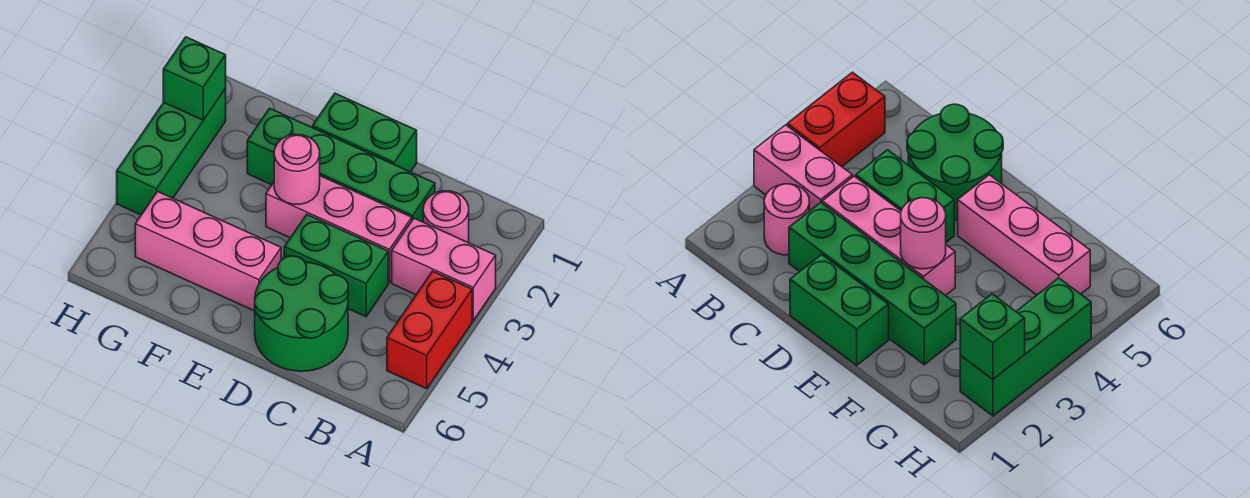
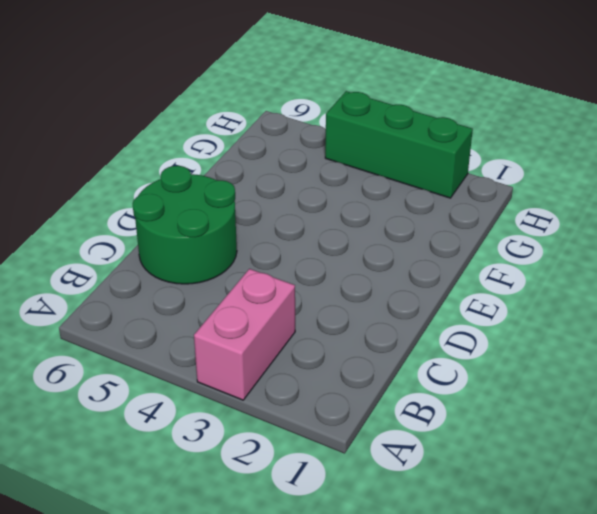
none -> red 1x2 brick [387,271,472,389]
none -> pink 1x1 round brick [423,191,469,243]
none -> green 1x4 brick [247,108,435,222]

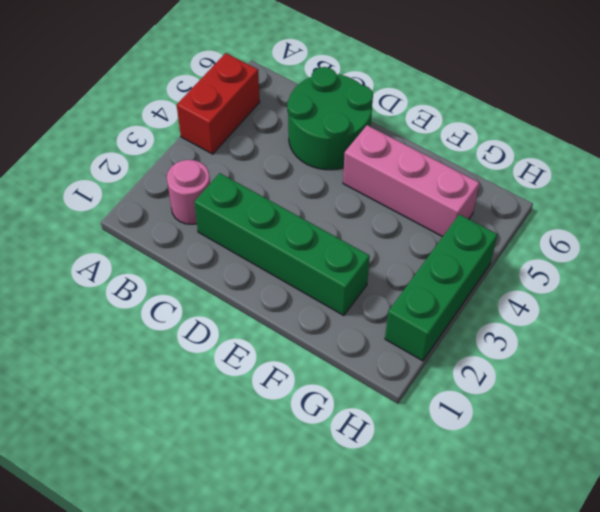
none -> pink 1x2 brick [392,218,496,320]
none -> pink 1x3 brick [266,176,412,283]
none -> green 1x2 brick [284,215,388,317]

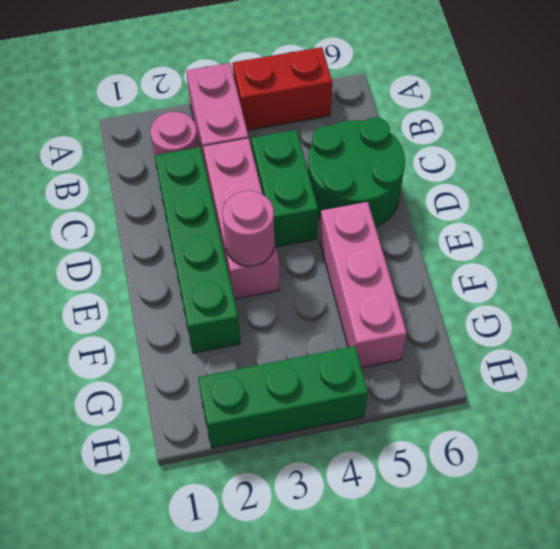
none -> green 1x2 brick [313,93,417,172]
none -> green 1x1 brick [163,37,226,120]

